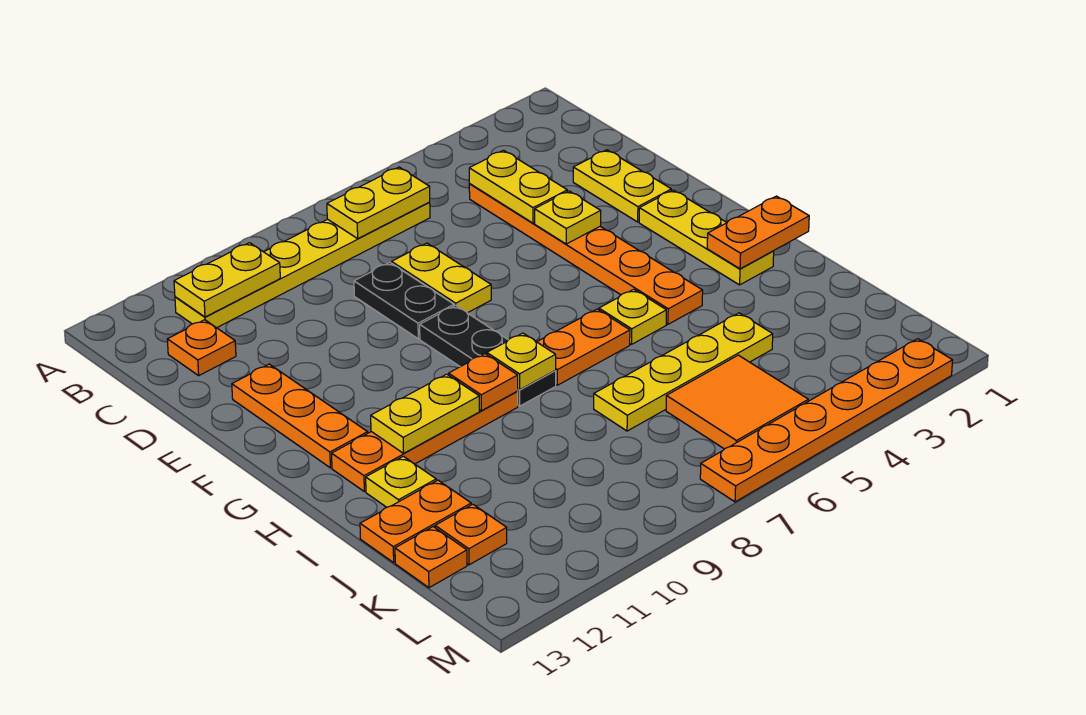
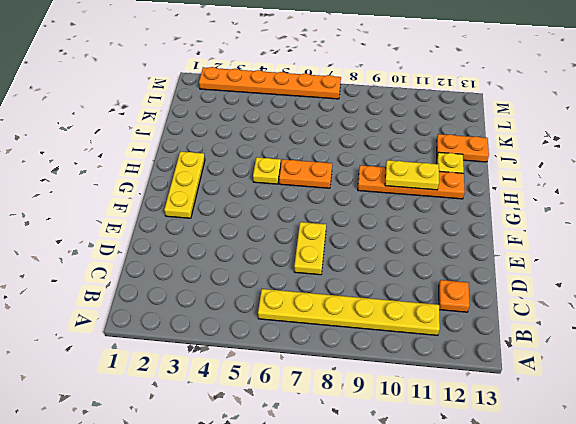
none -> orange 1x6 plate [469,184,703,324]
none -> yellow 1x2 plate [573,150,671,222]
none -> black 1x2 plate [354,262,454,339]

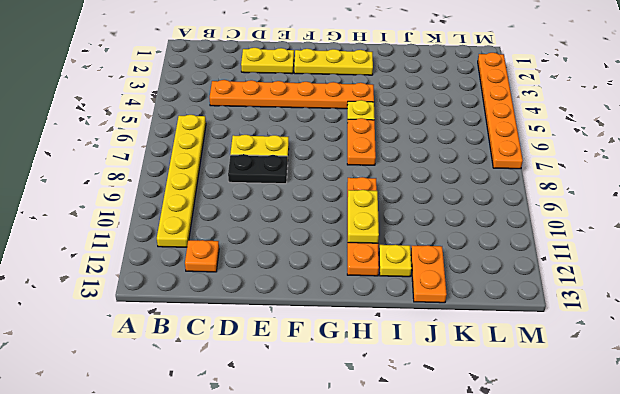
none -> orange 1x3 plate [232,364,368,468]
none -> black 1x3 plate [420,305,556,406]
none -> yellow 1x4 plate [594,313,773,431]

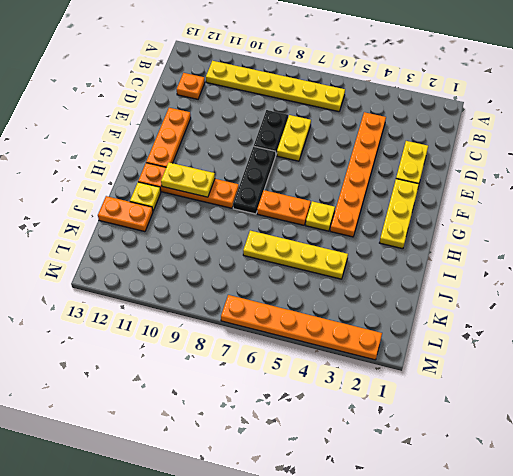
none -> orange 2x2 tile [666,355,808,449]
none -> orange 1x1 plate [435,504,507,565]
none -> orange 1x1 plate [395,527,467,588]

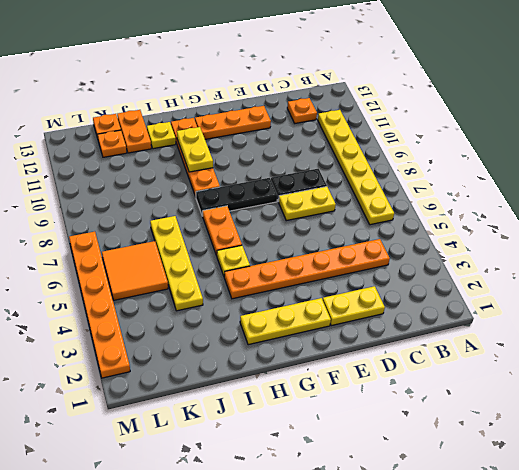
none -> yellow 1x2 plate [327,167,430,238]
none -> yellow 1x2 plate [174,243,280,317]
none -> yellow 1x2 plate [469,150,567,223]

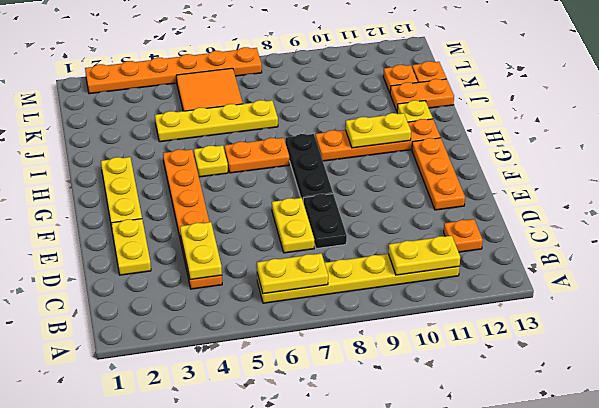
none -> yellow 1x1 plate [535,191,601,244]
none -> orange 1x2 plate [707,196,809,269]
none -> yellow 1x1 plate [487,333,556,390]

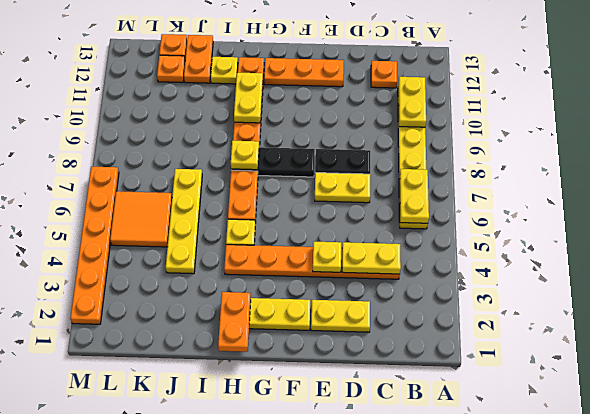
none -> orange 1x1 plate [449,354,518,411]

